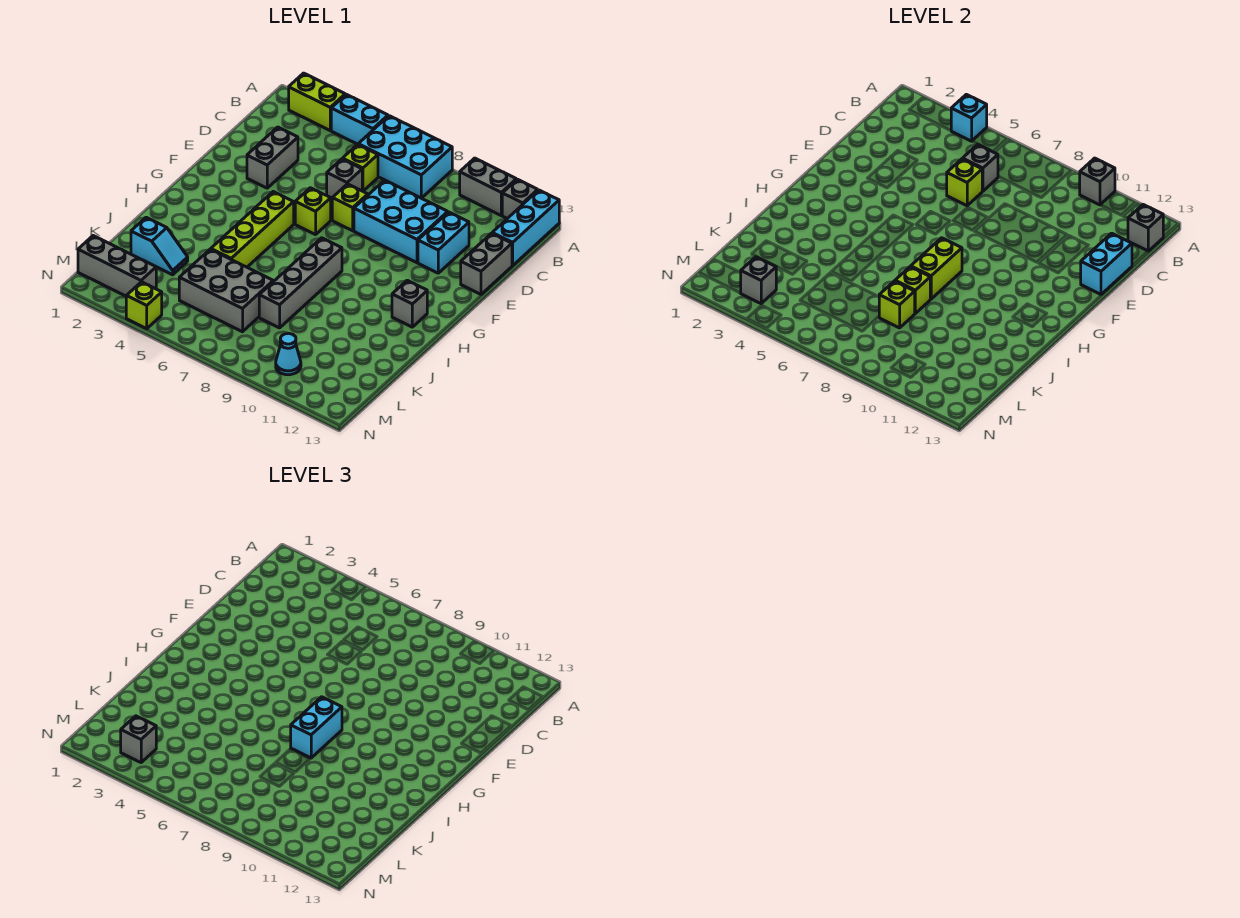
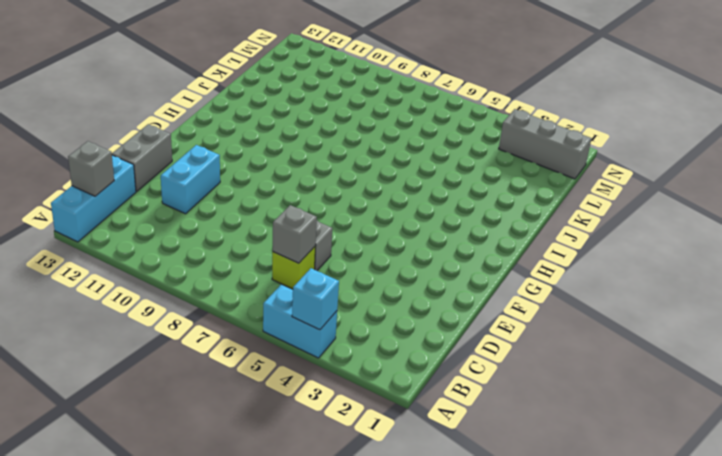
none -> lime 1x2 brick [289,73,345,130]
none -> cyan 2x3 brick [358,116,452,198]
none -> grey 1x2 brick [460,158,516,215]
none -> grey 1x1 brick [502,179,538,219]

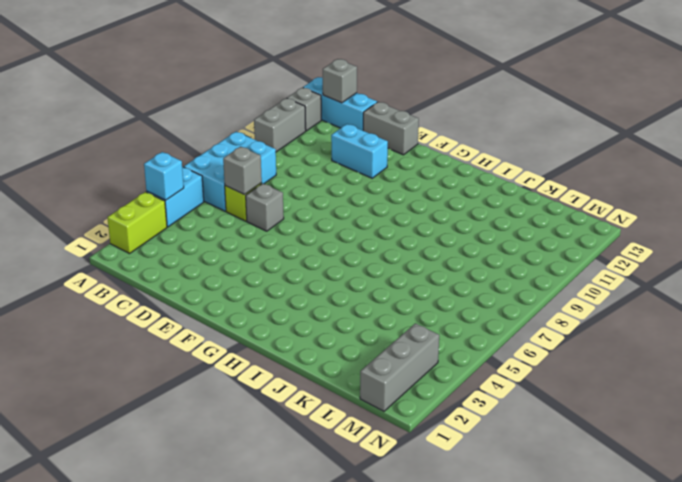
none -> grey 1x2 brick [247,127,298,188]
none -> cyan 2x3 brick [354,180,448,263]
none -> lime 1x1 brick [332,184,368,231]
none -> lime 1x1 brick [295,188,331,235]

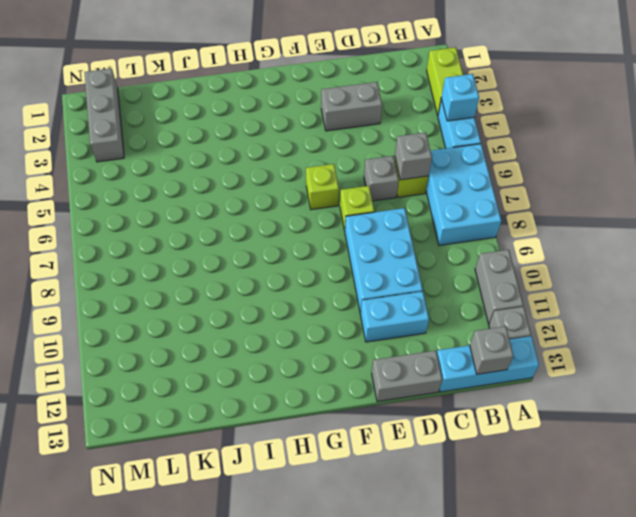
none -> lime 1x4 brick [211,192,294,267]
none -> grey 1x4 brick [259,238,342,328]
none -> grey 1x1 brick [392,280,427,327]
none -> cyan 1x2 slope [131,217,188,275]

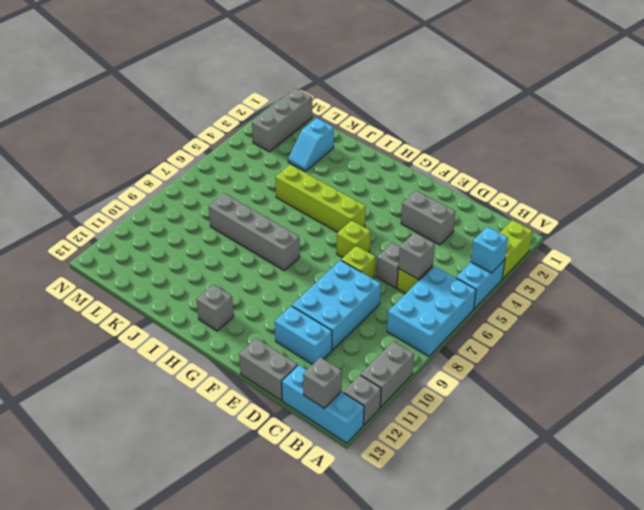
none -> grey 2x3 brick [179,249,273,332]
none -> cyan 1x1 cone [276,334,301,375]
none -> lime 1x1 brick [126,282,162,329]
none -> grey 1x1 brick [1080,158,1115,205]

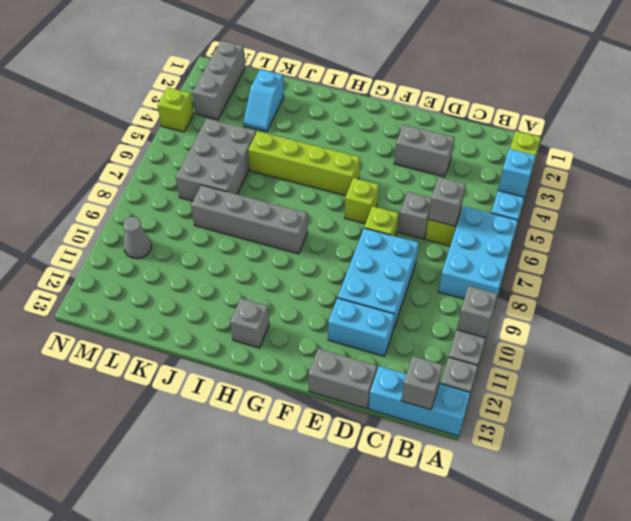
grey 1x1 cone [123,217,151,259] -> cyan 1x1 cone [276,334,301,375]
none -> lime 1x1 brick [947,159,982,206]
none -> cyan 1x2 brick [1081,233,1132,294]
none -> lime 1x2 brick [911,238,962,299]
none -> lime 1x1 brick [895,267,930,313]

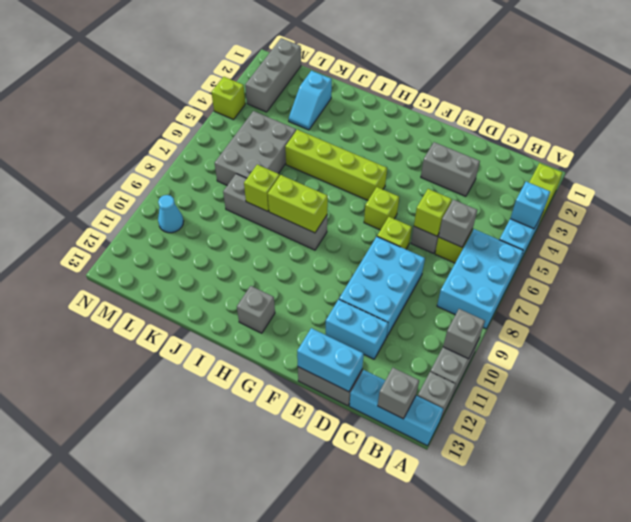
none -> lime 1x1 brick [879,281,915,328]
none -> grey 1x1 brick [741,257,776,303]
none -> cyan 1x2 brick [291,697,342,758]
none -> grey 1x1 brick [121,716,156,762]

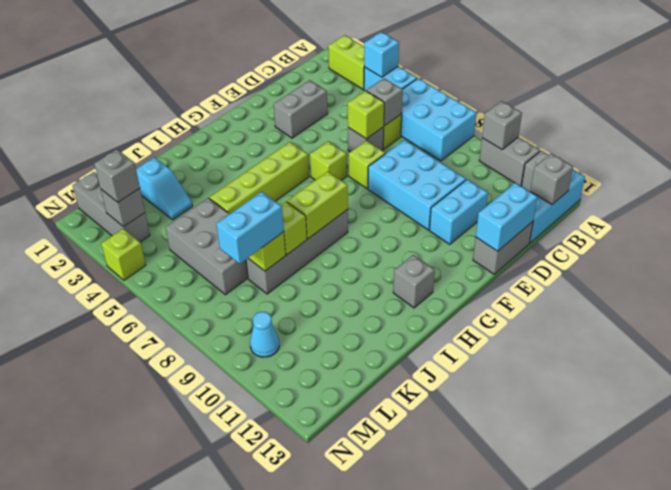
cyan 1x2 brick [216,192,284,264] -> cyan 1x2 brick moved to [291,697,342,758]

